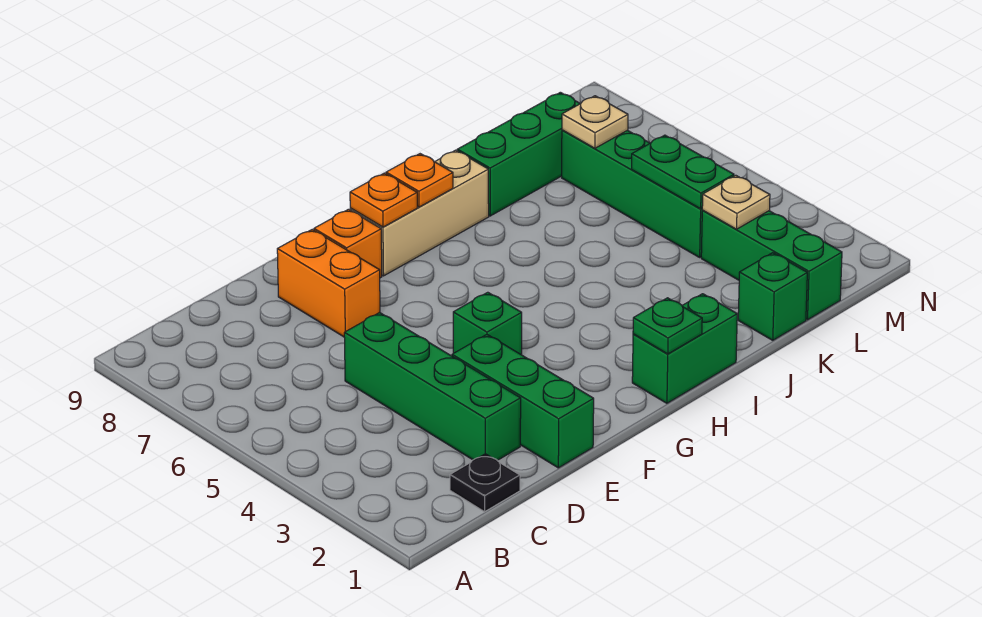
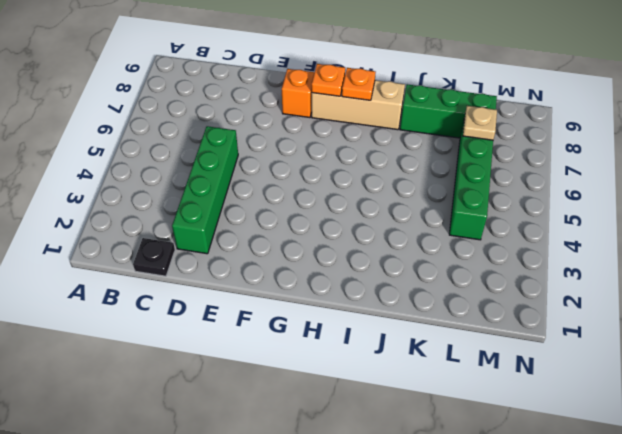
none -> green 1x3 brick [452,335,594,468]
none -> orange 1x2 brick [277,229,380,337]
none -> green 1x1 brick [453,292,522,354]

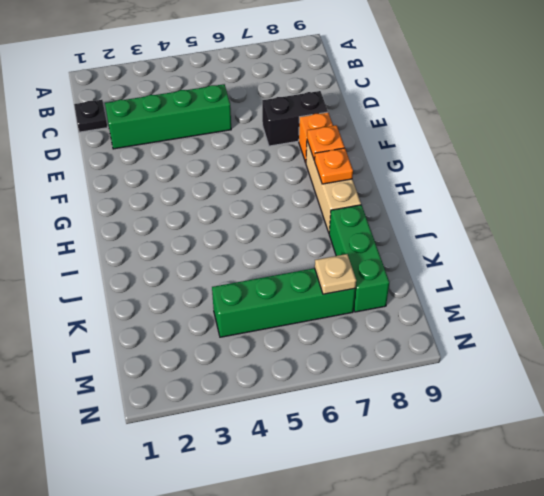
black 1x2 brick [262,91,328,146] -> orange 1x2 brick [277,229,380,337]
none -> green 1x3 brick [452,335,594,468]
none -> green 1x1 brick [453,292,522,354]
none -> green 1x2 brick [632,294,737,403]

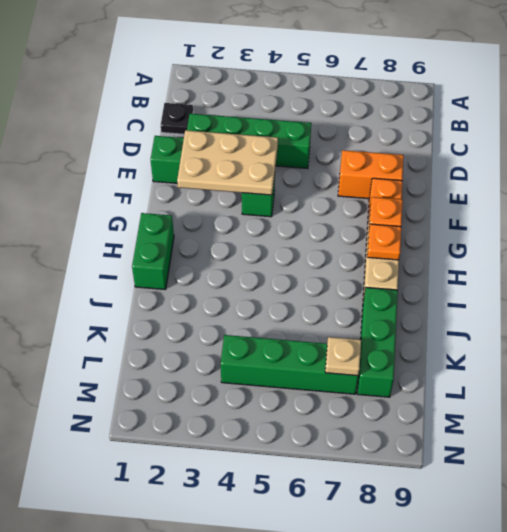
tan 2x3 plate [177,130,278,195] -> none
none -> green 1x1 brick [738,253,807,340]
none -> green 1x3 brick [701,211,842,320]
none -> green 1x1 plate [633,298,702,354]

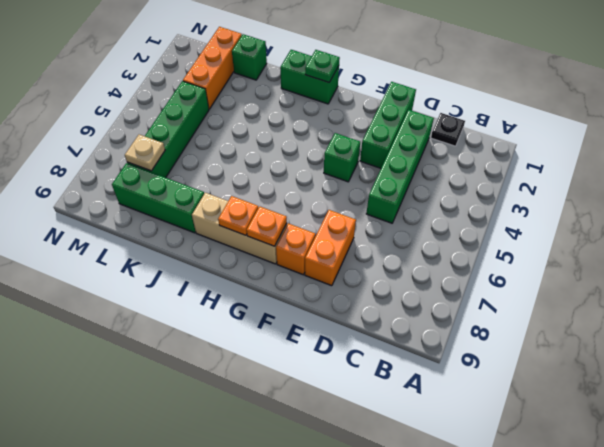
orange 1x3 brick [183,27,242,109] -> green 1x3 brick [701,211,842,320]
none -> tan 1x1 plate [702,175,770,229]
none -> green 1x2 plate [632,135,734,209]

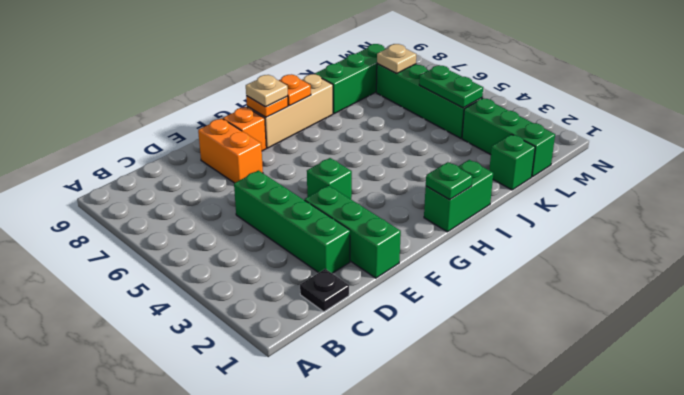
tan 1x1 plate [246,75,288,107] -> tan 1x1 plate moved to [702,175,770,229]

